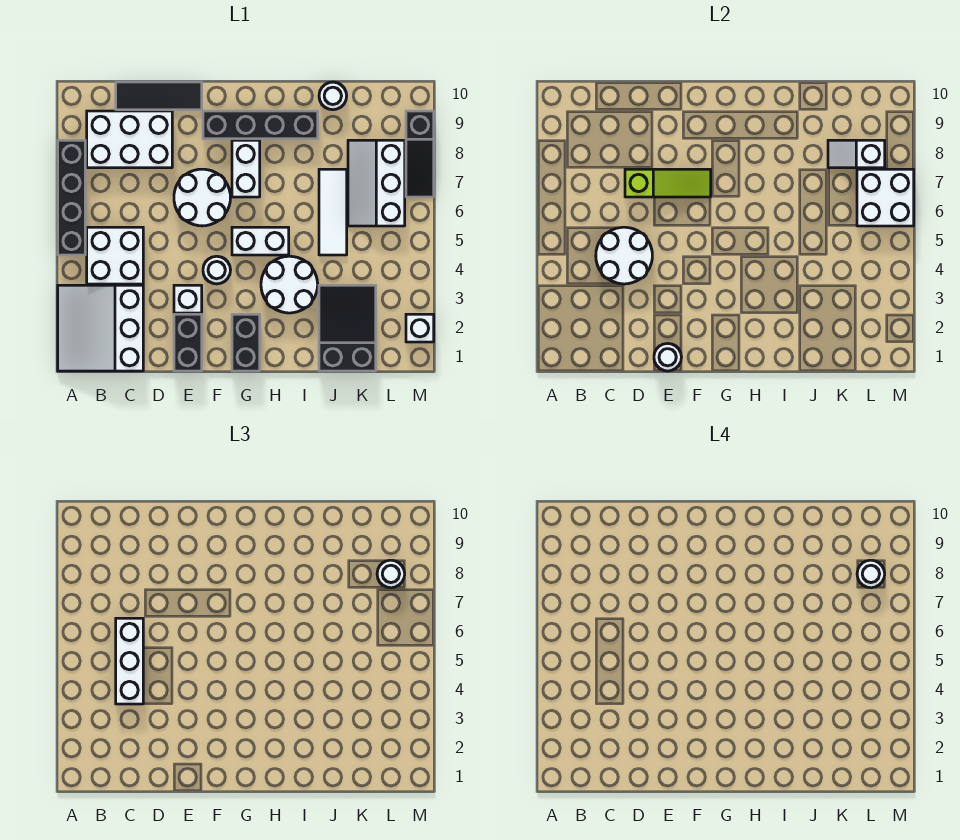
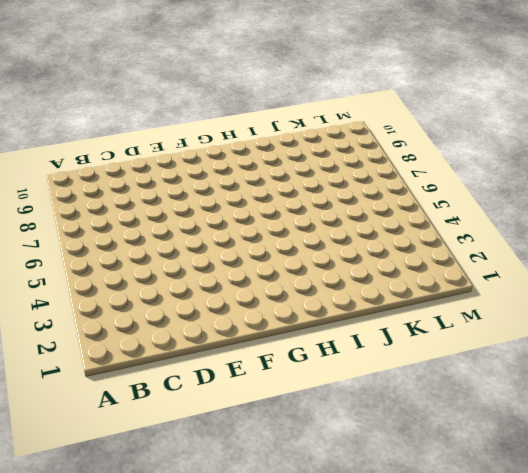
none -> white 3x3 slope [58,285,143,371]
none -> black 1x4 brick [58,140,85,255]
none -> white 2x2 brick [87,227,143,284]

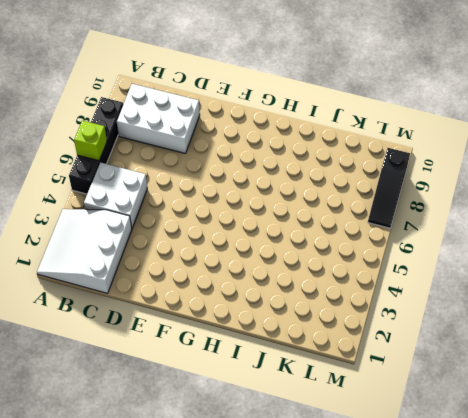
lime 1x1 brick [74,120,107,161] -> none
none -> black 1x3 tile [116,82,202,110]
none -> black 1x2 brick [174,314,202,371]
none -> white 1x1 brick [174,285,202,313]

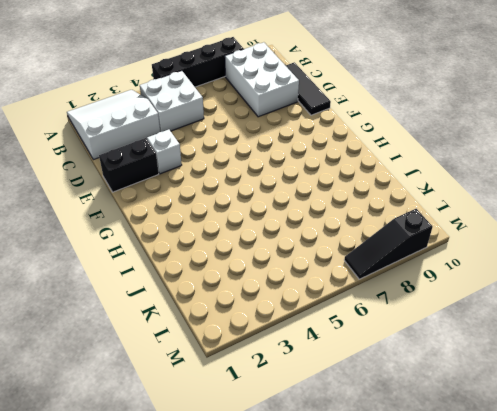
none -> white 2x2 round brick [174,169,231,226]
none -> white 1x1 round brick [203,256,230,284]
none -> black 1x4 brick [203,111,318,139]

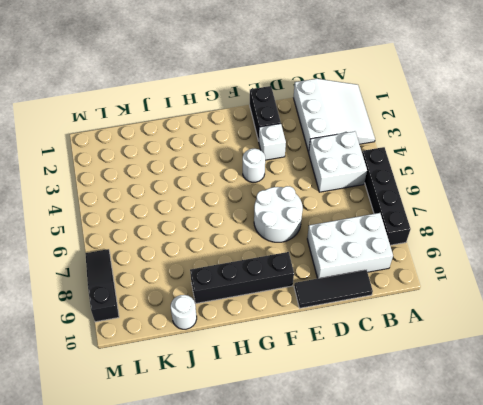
none -> black 1x2 brick [232,314,260,371]
none -> white 1x2 brick [232,227,289,255]
none -> white 1x2 brick [232,140,260,197]

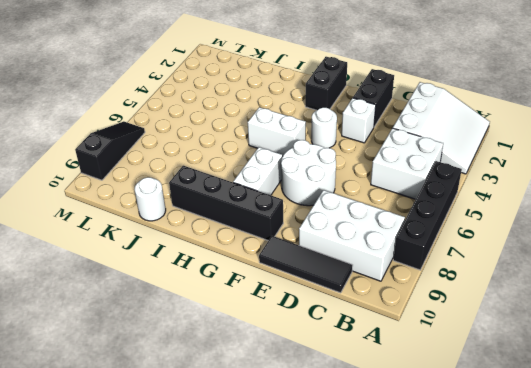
none -> white 2x2 round brick [261,256,318,313]
none -> black 2x3 slope [319,285,376,371]
none -> white 1x3 tile [319,169,347,255]

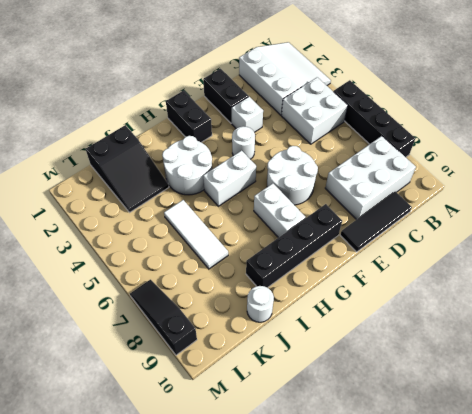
none -> white 2x3 slope [348,140,405,226]
none -> white 1x1 brick [406,314,434,342]
none -> white 2x2 round brick [596,227,652,284]

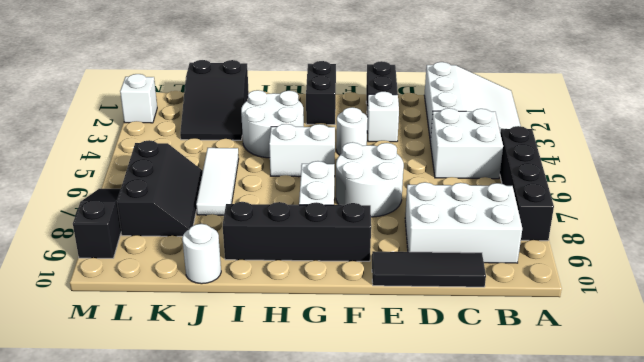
black 2x3 slope [117,140,203,236] -> white 2x3 slope [348,140,405,226]
none -> white 2x2 round brick [596,227,652,284]
none -> lime 1x3 slope [625,169,711,197]
none -> white 1x1 round brick [654,343,681,371]

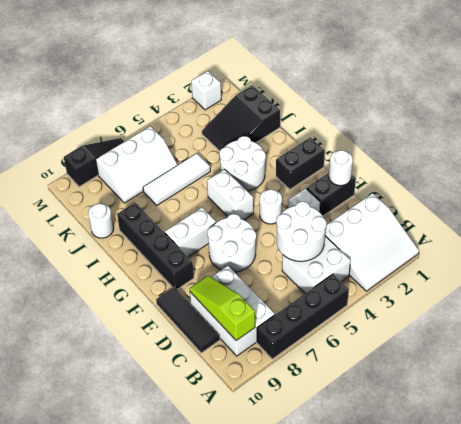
lime 1x3 slope [189,276,255,341] -> lime 1x3 slope moved to [625,169,711,197]
none -> white 1x2 slope [828,140,885,168]
none -> white 2x2 brick [857,169,914,226]
none -> white 1x3 brick [116,618,143,704]

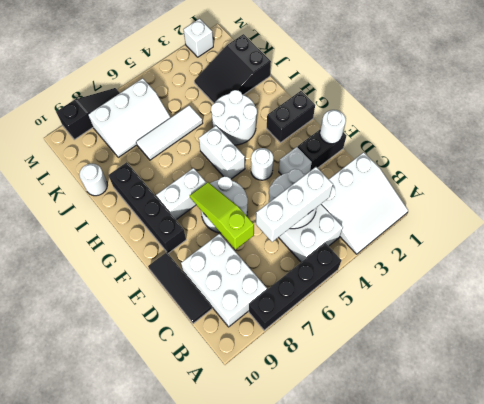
none -> white 1x2 slope [828,140,885,168]
none -> white 2x2 brick [857,169,914,226]
none -> white 1x1 round brick [377,560,405,588]

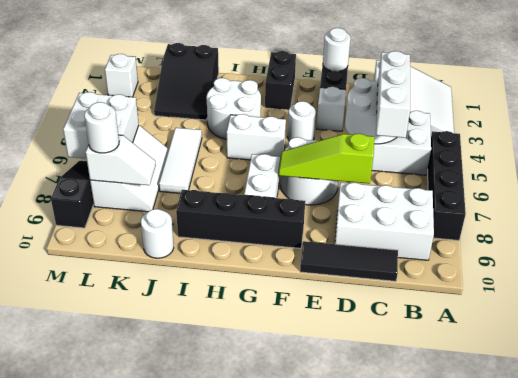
none -> white 1x1 round brick [857,560,885,588]

